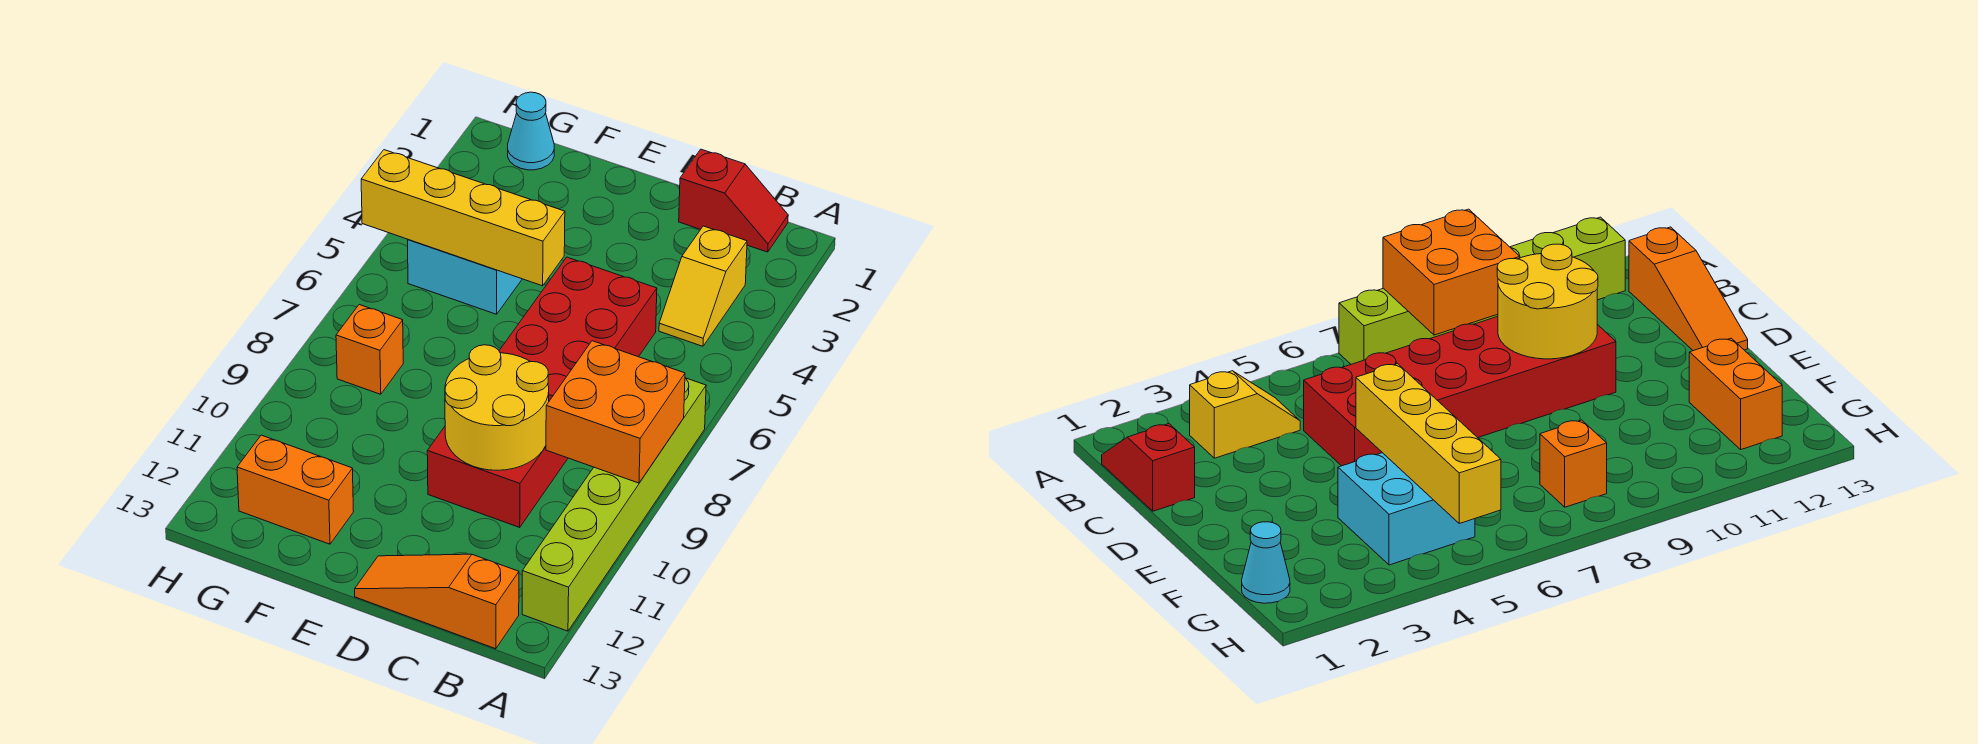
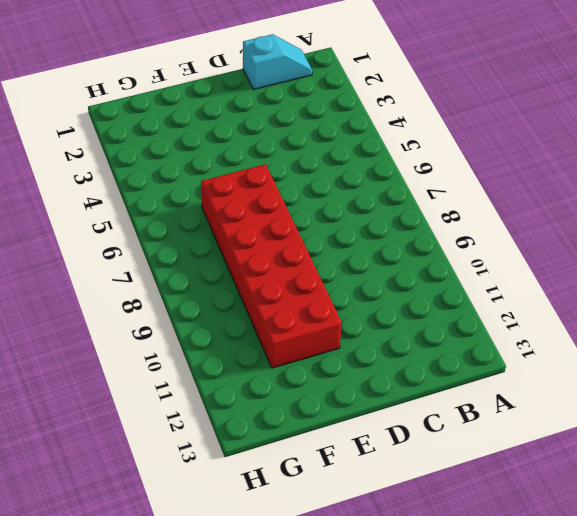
cyan 1x2 slope [243,34,312,90] -> red 1x2 slope [679,149,788,252]
red 2x6 brick [201,164,342,368] -> red 2x6 brick moved to [427,257,657,527]
none -> lime 1x6 brick [522,378,706,631]
none -> yellow 1x2 slope [659,226,747,346]
none -> orange 1x3 slope [355,554,519,649]

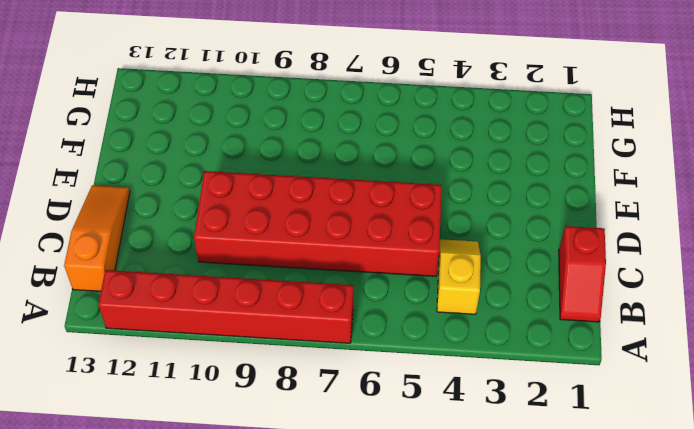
red 1x6 brick [98,270,354,343] -> lime 1x6 brick [522,378,706,631]
yellow 1x2 slope [437,239,481,314] -> yellow 1x2 slope turned to [659,226,747,346]
none -> cyan 2x2 brick [408,240,522,314]
none -> orange 1x2 brick [237,435,354,544]
none -> cyan 1x1 cone [508,92,554,170]

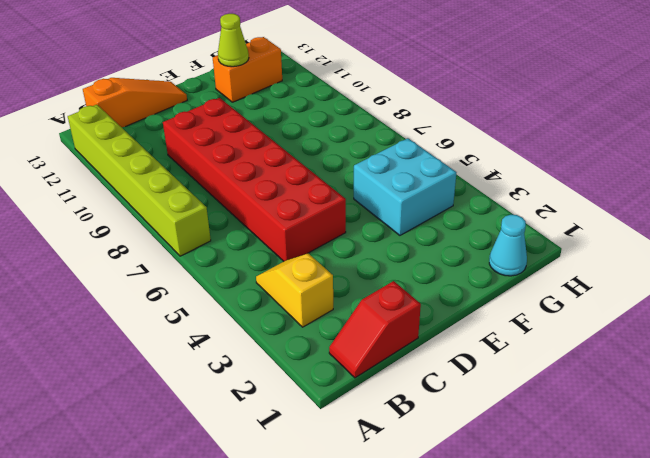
lime 1x1 cone [218,14,249,67] -> none
none -> orange 1x1 brick [336,305,403,394]
none -> orange 2x2 brick [546,341,685,483]
none -> yellow 2x2 round brick [445,345,549,470]

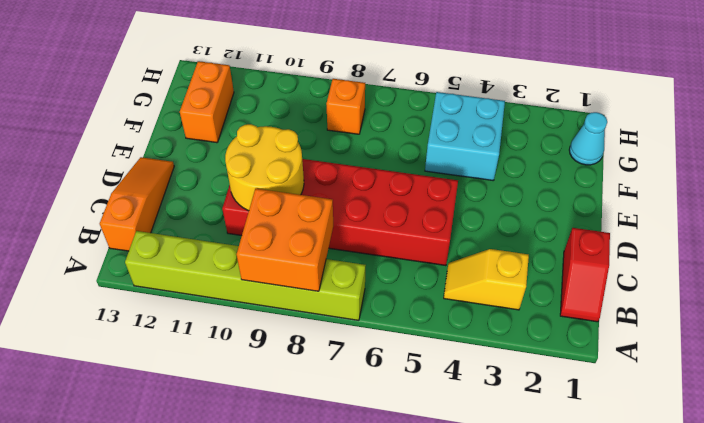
none -> yellow 1x4 brick [361,150,565,286]

